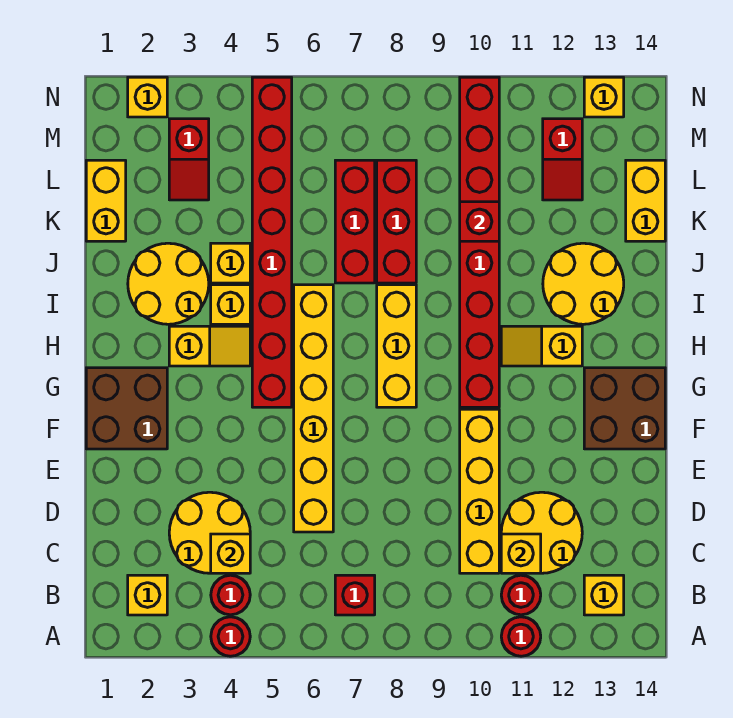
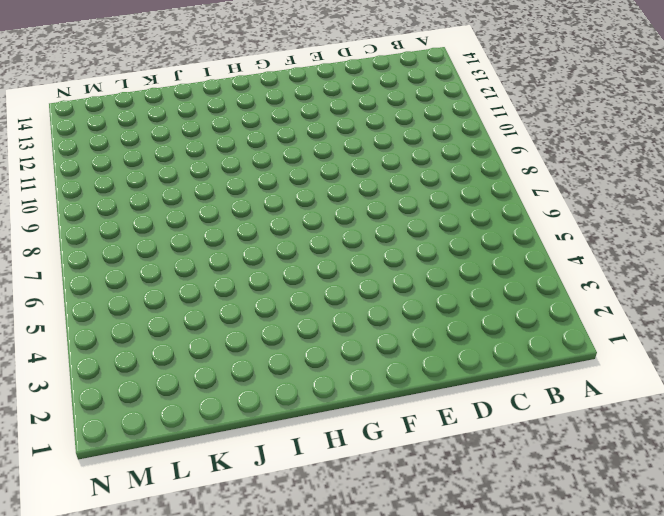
none -> red 1x1 round brick [211,617,250,656]
none -> red 1x1 round brick [501,617,541,656]
none -> yellow 1x1 brick [128,575,167,615]
none -> red 1x1 round brick [211,575,250,615]

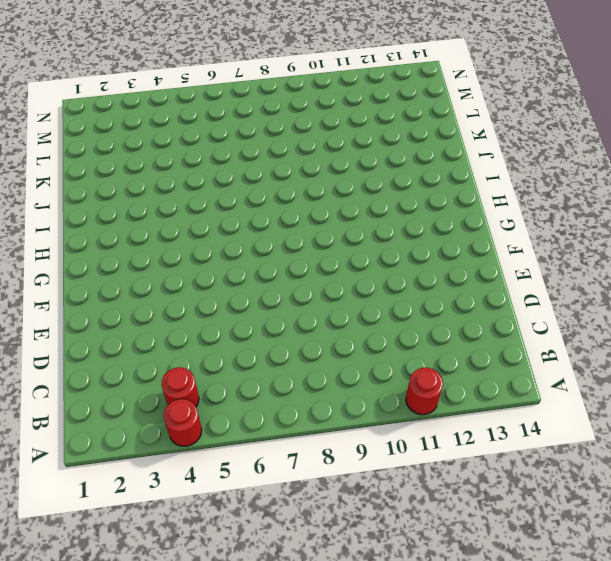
none -> yellow 1x1 brick [128,575,167,615]
none -> red 1x1 brick [335,575,375,615]
none -> red 1x1 round brick [501,575,541,615]
none -> yellow 1x1 brick [584,575,624,615]

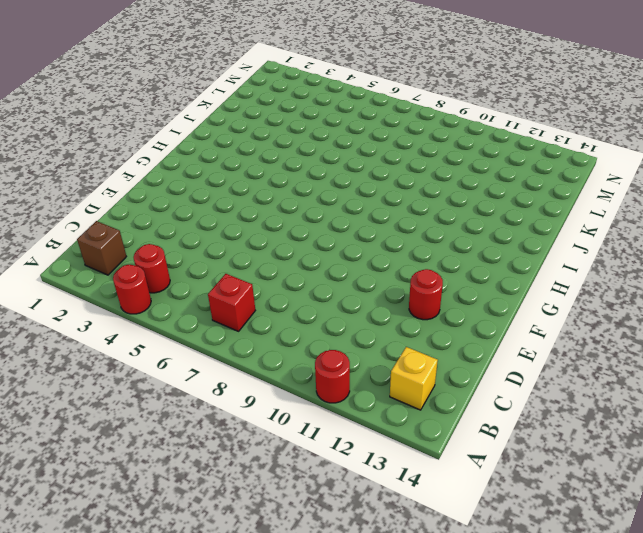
brown 1x1 brick [77,221,126,275] -> yellow 1x1 brick [128,575,167,615]
red 1x1 round brick [409,269,443,320] -> red 1x1 round brick moved to [501,575,541,615]
none -> yellow 2x2 round brick [169,492,250,573]
none -> yellow 1x4 brick [460,409,499,573]
none -> yellow 2x2 round brick [501,492,582,573]
none -> yellow 1x6 brick [294,285,333,532]

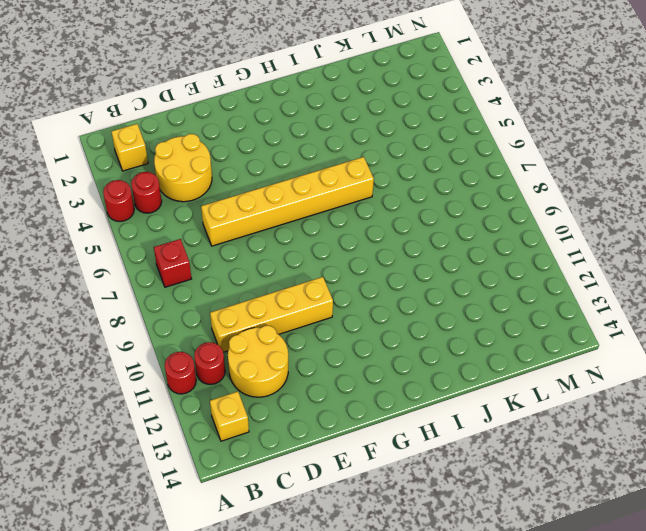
none -> brown 2x2 brick [86,368,167,449]
none -> brown 2x2 brick [584,368,665,449]
none -> red 1x8 brick [252,77,292,407]
none -> yellow 1x3 brick [377,285,416,407]

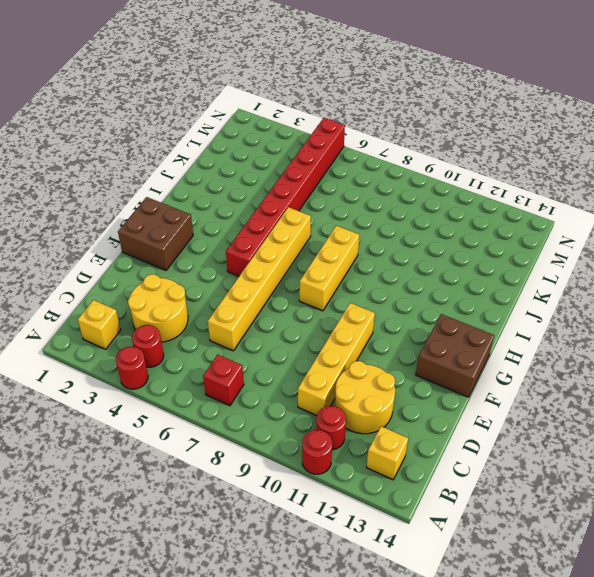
none -> red 1x8 brick [460,77,499,407]
none -> yellow 1x2 slope [169,326,250,366]
none -> yellow 1x2 slope [501,326,582,366]
none -> yellow 2x2 round brick [128,243,209,324]

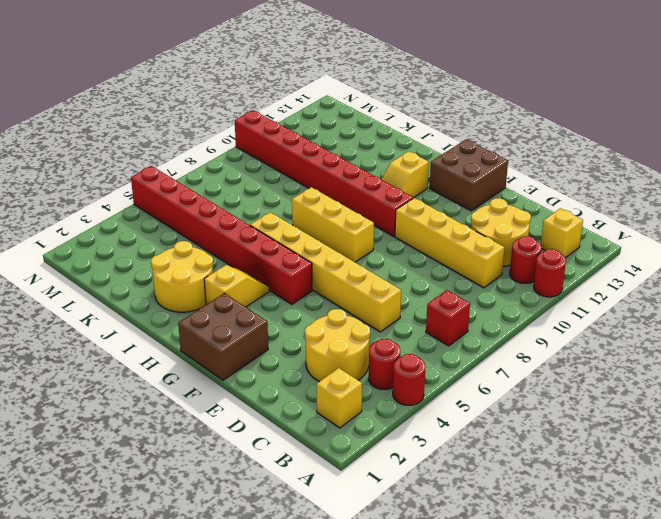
none -> yellow 1x1 brick [211,285,250,324]
none -> yellow 2x2 round brick [543,243,624,324]
none -> yellow 1x1 brick [211,243,250,283]
none -> red 1x3 brick [335,160,375,283]

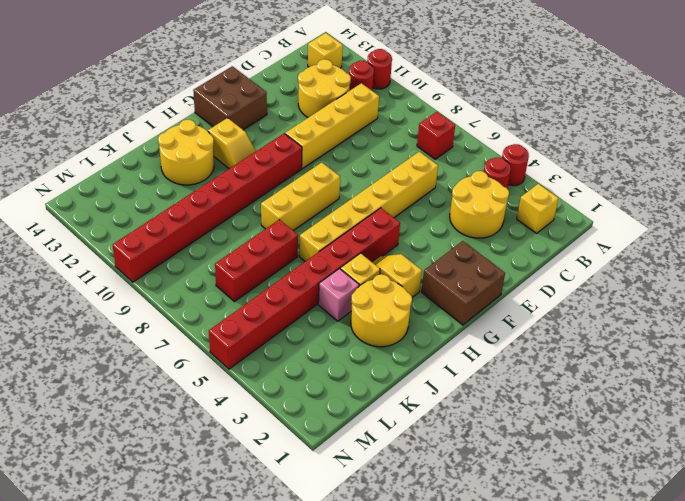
pink 1x1 brick [318,269,359,321] -> yellow 1x1 brick [211,243,250,283]
none -> red 1x3 brick [377,160,416,283]
none -> yellow 1x2 brick [86,160,126,241]
none -> yellow 1x2 brick [626,160,665,241]
none -> red 1x2 slope [169,119,209,200]

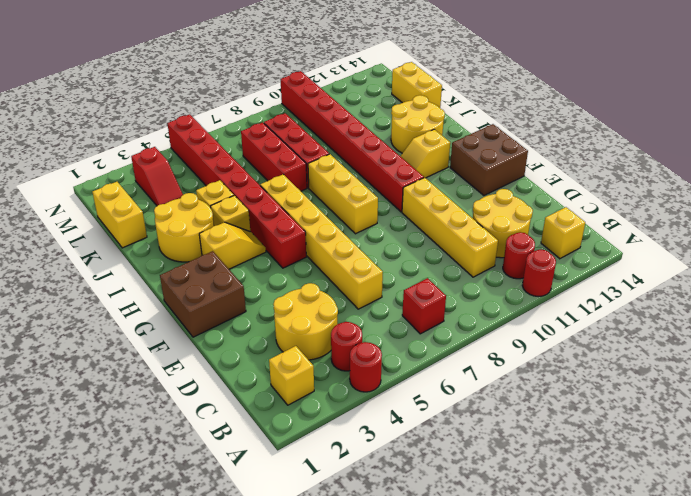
none -> red 1x2 slope [543,119,582,200]
none -> yellow 1x1 brick [128,77,167,117]
none -> yellow 1x1 brick [584,77,624,117]
none -> yellow 1x1 brick [211,534,250,573]

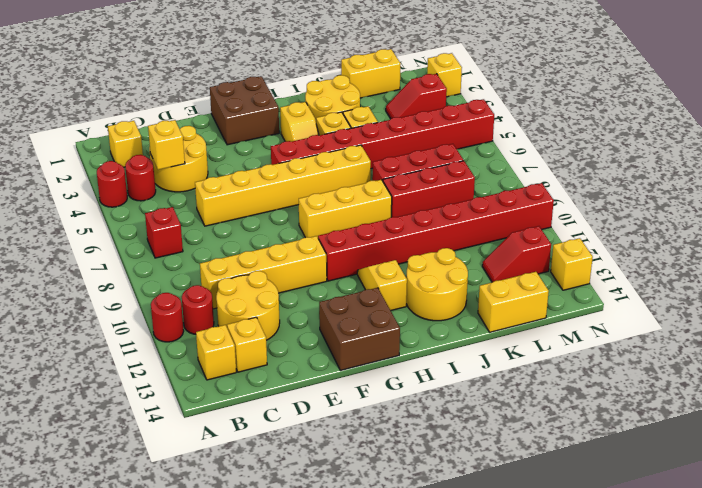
yellow 1x1 brick [227,317,267,372] -> yellow 1x1 brick moved to [501,534,541,573]
none -> red 1x1 brick [460,202,499,241]

